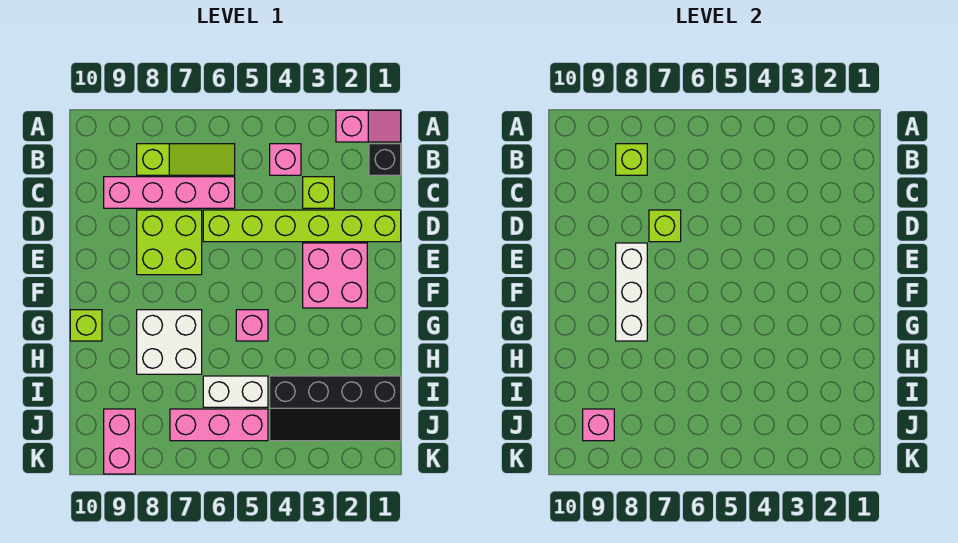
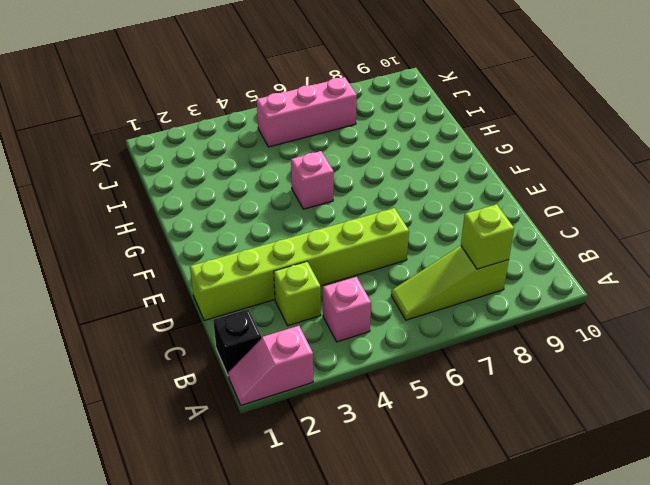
none -> pink 1x4 brick [104,177,235,208]
none -> lime 2x2 brick [137,210,202,275]
none -> pink 2x2 brick [303,243,367,308]

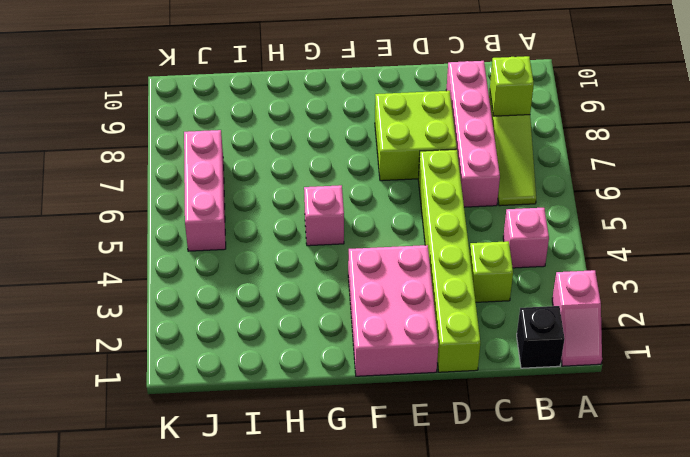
pink 2x3 brick [348,245,438,376] -> pink 2x2 brick [303,243,367,308]
none -> white 2x2 brick [137,310,202,374]
none -> lime 1x1 brick [70,310,102,341]
none -> black 2x4 slope [270,376,401,441]

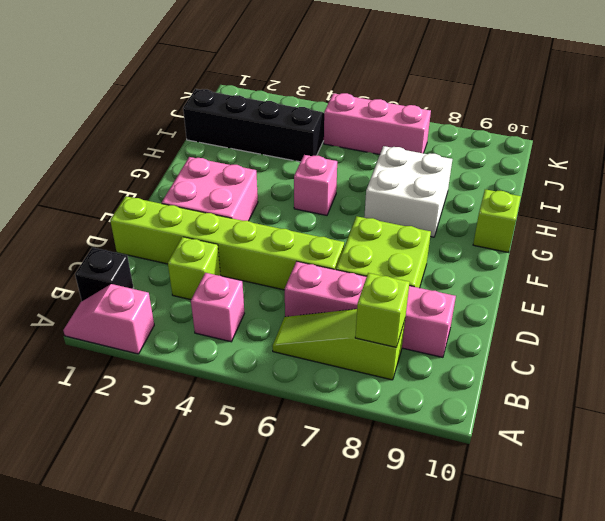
none -> white 1x2 brick [203,376,268,407]
none -> pink 1x2 brick [104,409,135,474]
none -> lime 1x1 brick [649,210,681,242]

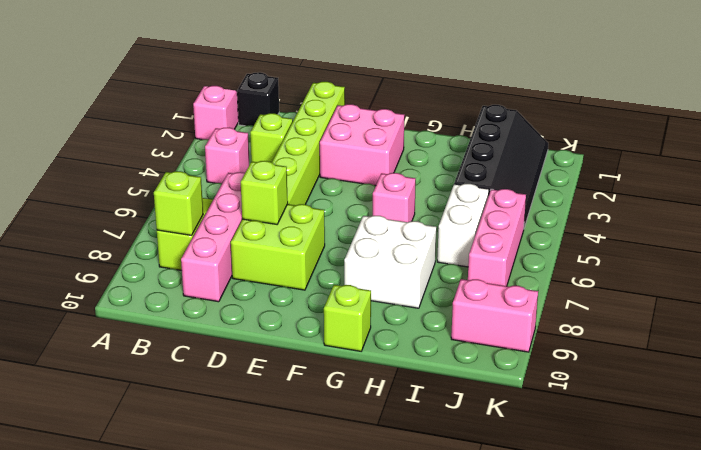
none -> white 1x3 brick [616,243,647,341]
none -> pink 1x1 brick [583,409,614,441]

